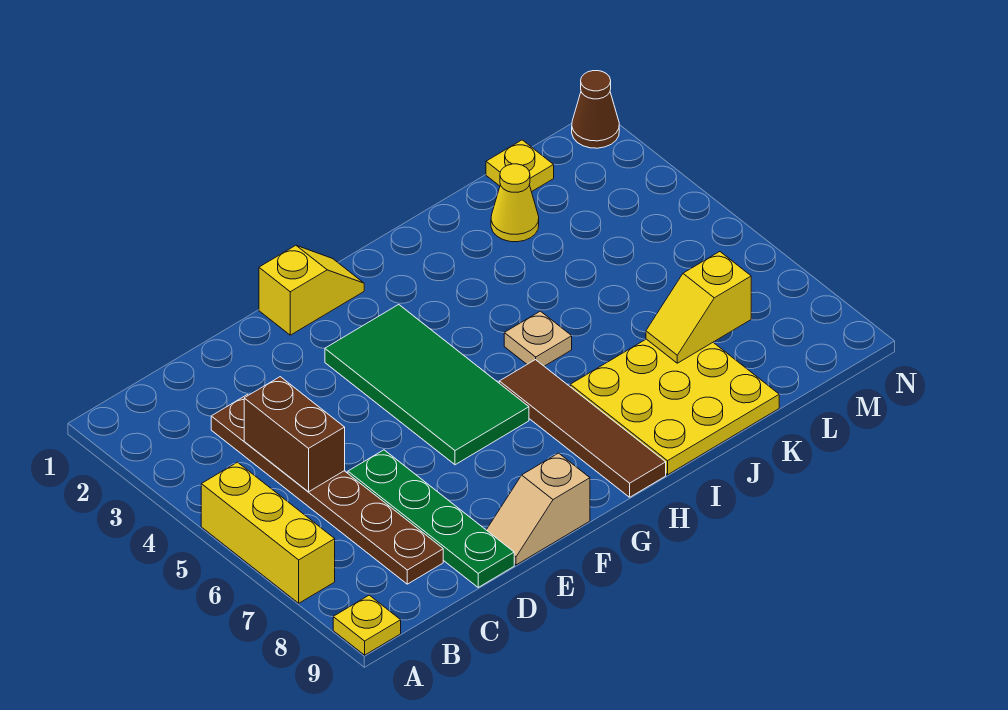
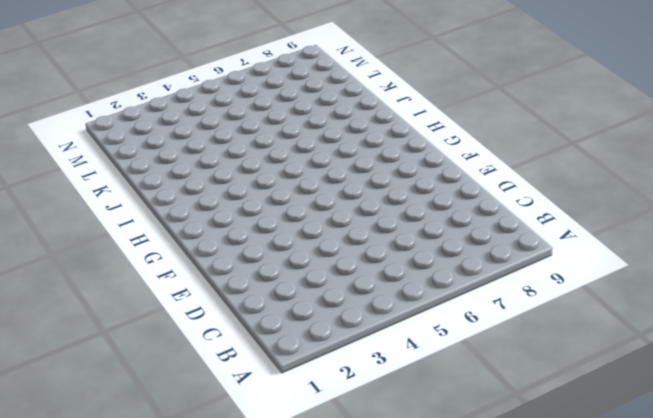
none -> yellow 1x3 brick [201,462,335,603]
none -> yellow 1x1 plate [333,595,401,655]
none -> brown 1x6 plate [211,395,443,584]

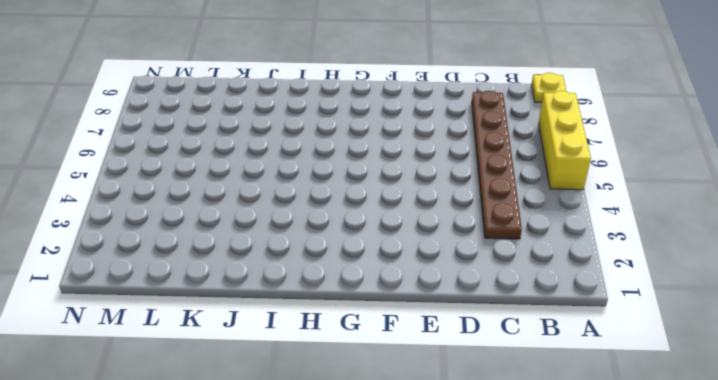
none -> green 1x4 plate [348,450,514,587]
none -> tan 1x2 slope [487,453,590,565]
none -> yellow 1x2 slope [259,245,364,335]

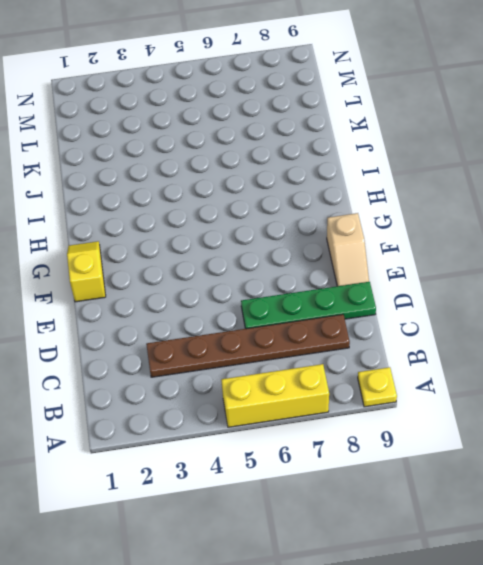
none -> green 2x4 tile [325,305,529,465]
none -> brown 1x4 tile [499,360,666,497]
none -> tan 1x1 plate [504,311,572,366]

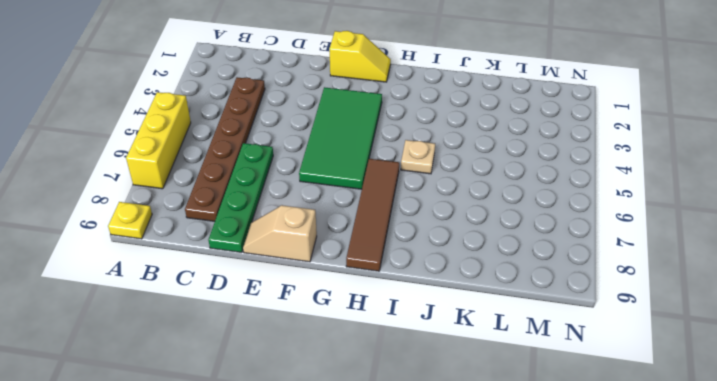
none -> yellow 3x3 plate [570,339,779,475]
none -> yellow 1x1 cone [491,164,539,242]
none -> yellow 1x1 plate [486,140,554,192]

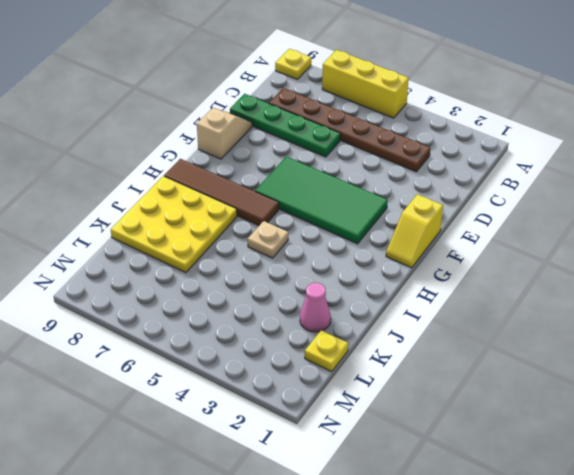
pink 1x1 cone [300,283,331,332] -> yellow 1x1 cone [491,164,539,242]
none -> brown 1x1 cone [572,71,619,148]
none -> brown 1x2 brick [244,377,345,492]
none -> yellow 1x2 slope [646,252,751,363]

